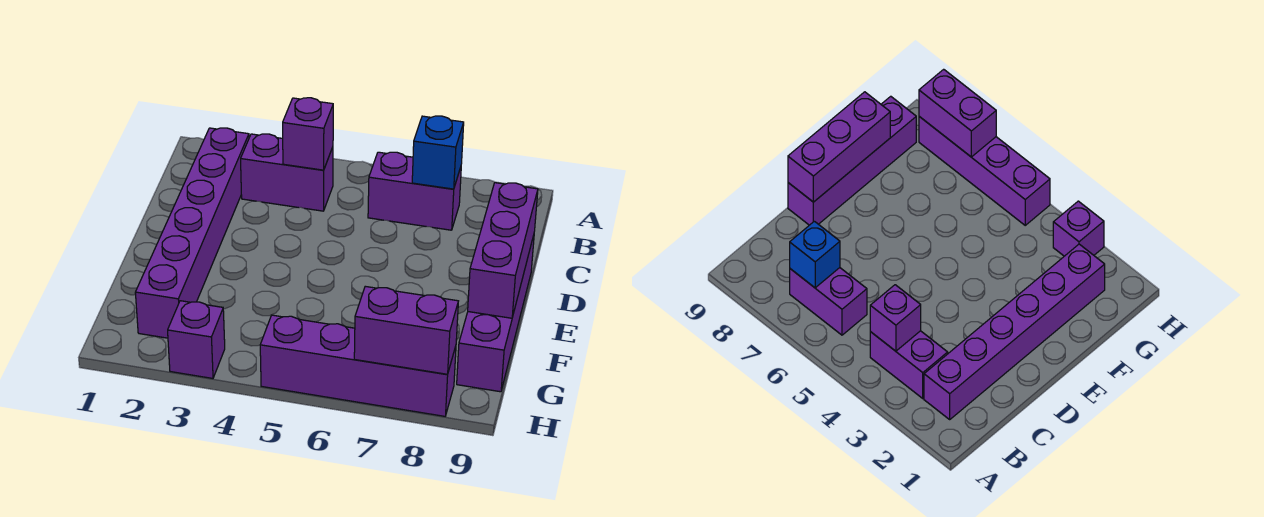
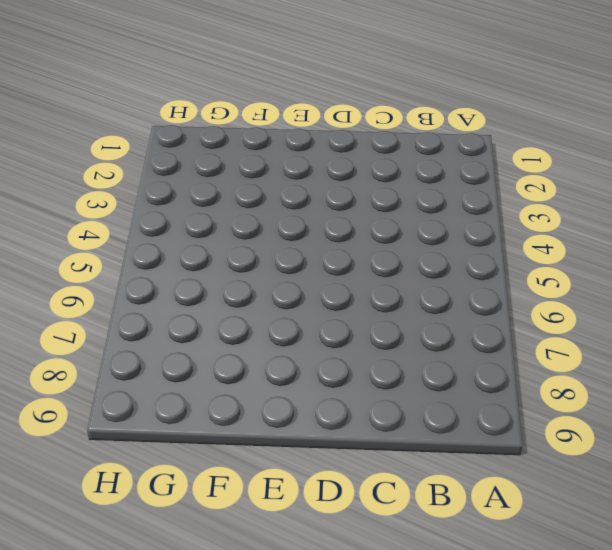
none -> purple 1x6 brick [135,128,249,338]
none -> purple 1x2 brick [241,134,333,211]

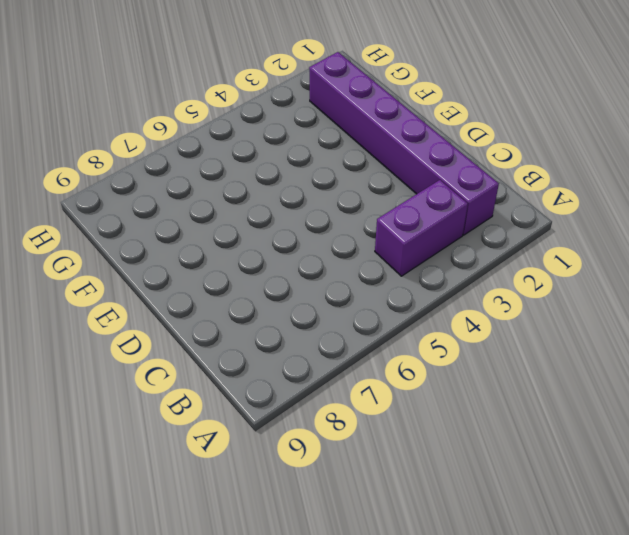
none -> purple 1x2 brick [368,152,461,230]
none -> purple 1x4 brick [457,235,534,392]

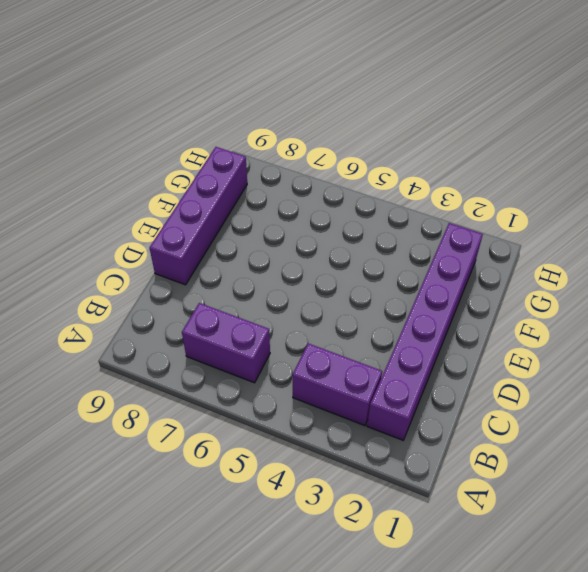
none -> purple 1x1 brick [168,301,225,378]
none -> purple 1x4 brick [260,315,456,416]

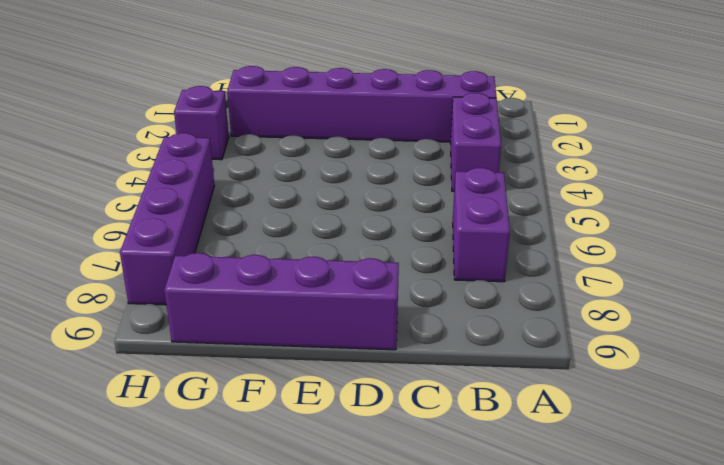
none -> purple 1x1 brick [283,98,333,170]
none -> blue 1x1 brick [412,116,464,189]

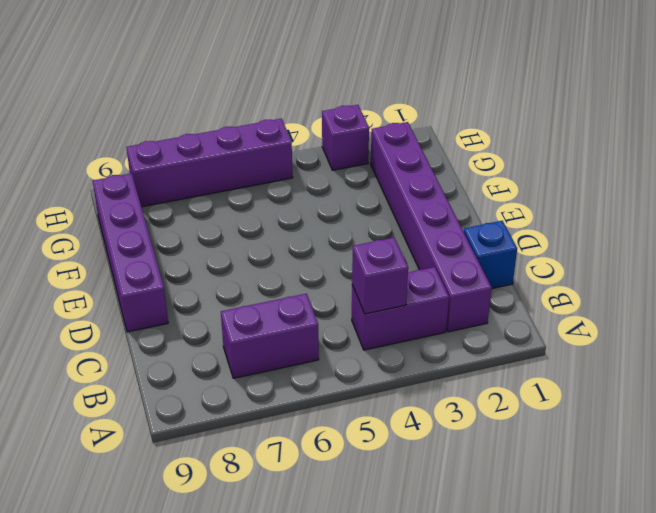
blue 1x1 brick [464,221,517,288] -> blue 1x1 brick moved to [412,116,464,189]
none -> purple 1x3 brick [468,183,538,318]
none -> purple 1x2 brick [354,286,458,374]

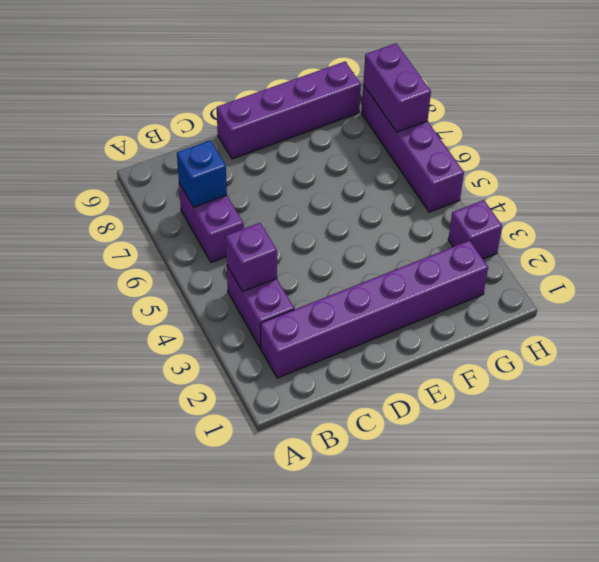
none -> purple 1x3 brick [468,183,538,318]

